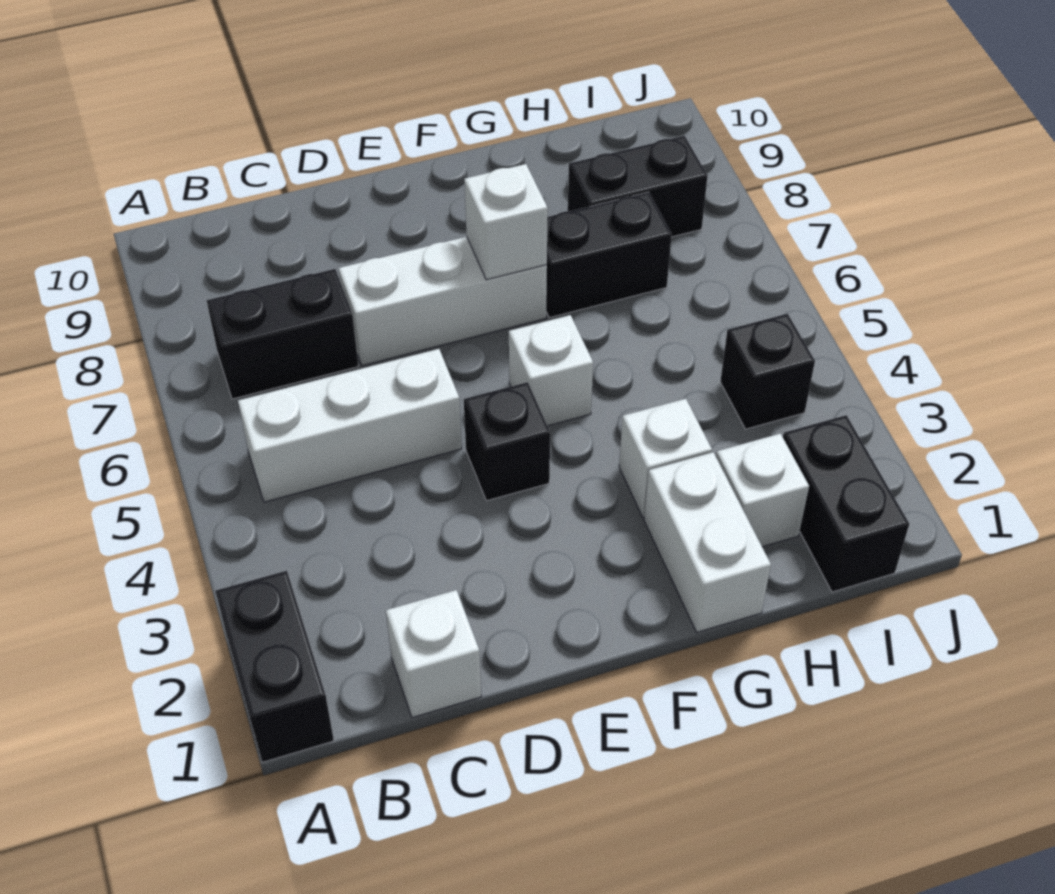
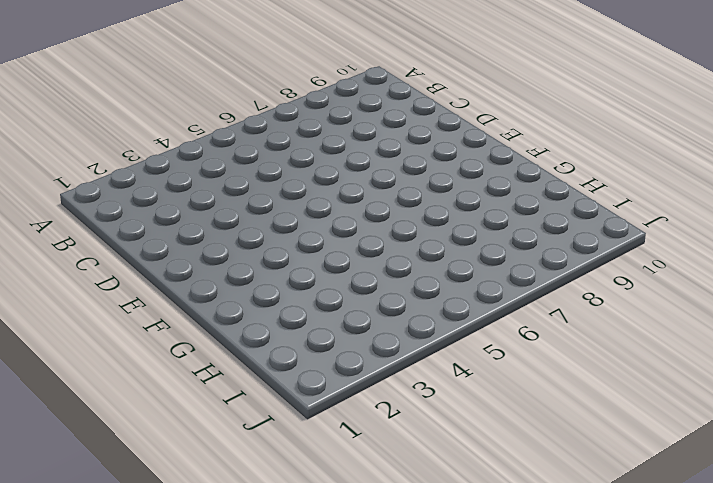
none -> black 1x2 brick [215,571,334,762]
none -> white 1x3 brick [238,349,462,502]
none -> black 1x2 brick [207,269,358,399]

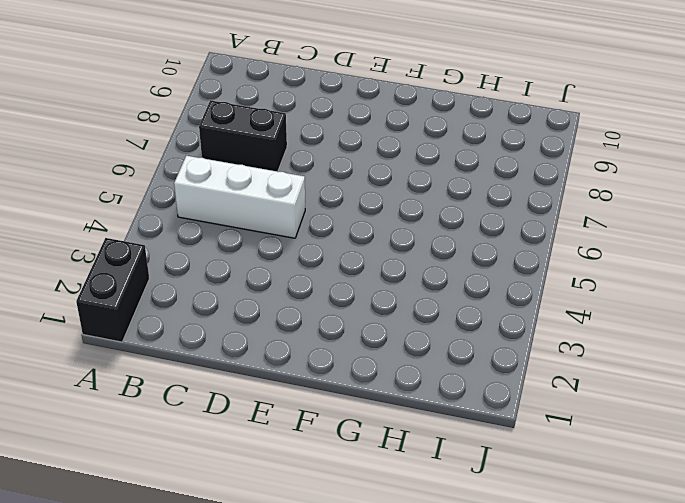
none -> white 1x1 brick [386,590,481,718]
none -> white 1x3 brick [339,237,547,366]
none -> black 1x1 brick [464,382,550,501]

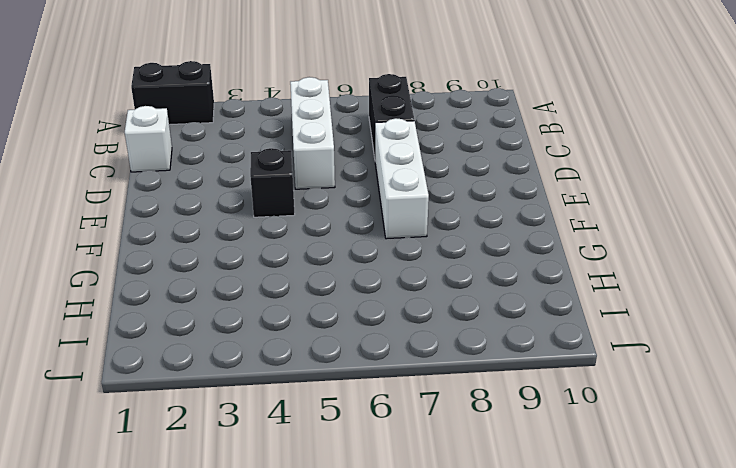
none -> white 1x1 brick [509,315,593,426]
none -> white 1x2 brick [644,452,771,632]
none -> white 1x1 brick [619,399,712,518]

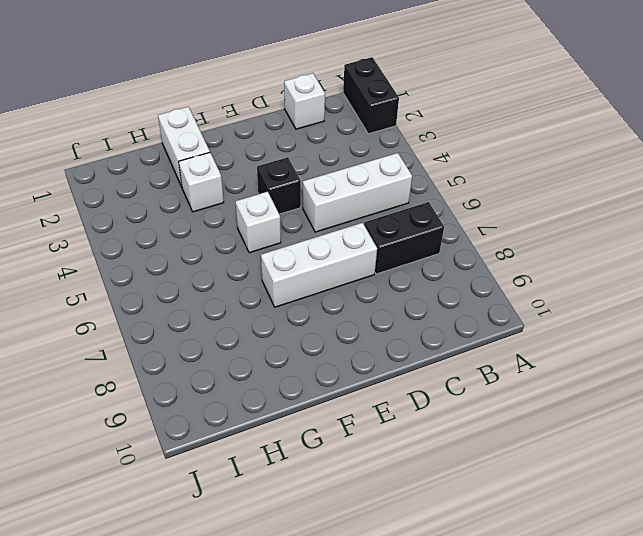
none -> black 1x2 brick [546,192,672,318]
none -> white 1x1 brick [716,434,809,547]
none -> black 1x2 brick [568,136,708,237]

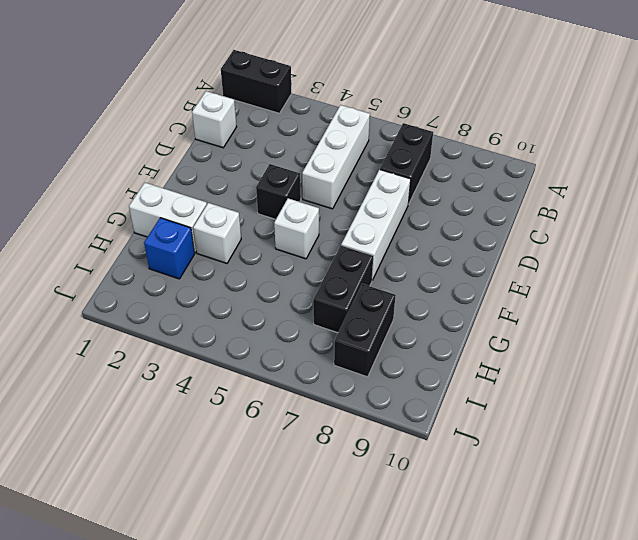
blue 1x1 brick [144,218,194,279] -> white 1x1 brick [716,434,809,547]
none -> black 1x2 brick [783,415,909,592]
none -> black 1x1 brick [720,314,815,429]
none -> white 1x1 brick [464,164,548,280]

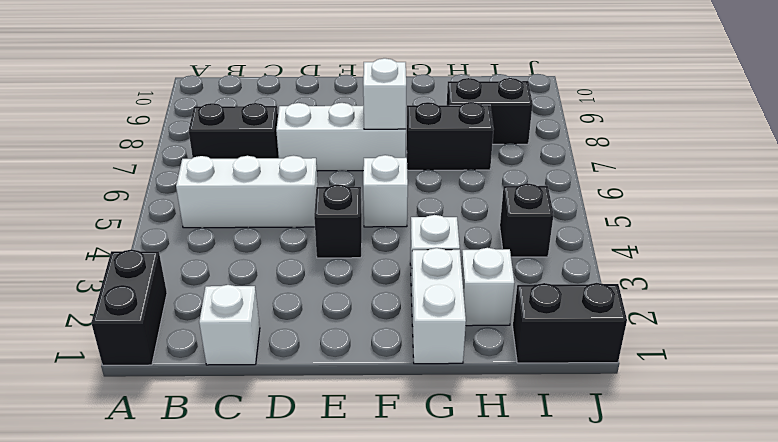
black 1x2 brick [513,283,627,363] -> black 1x2 brick turned to [783,415,909,592]

